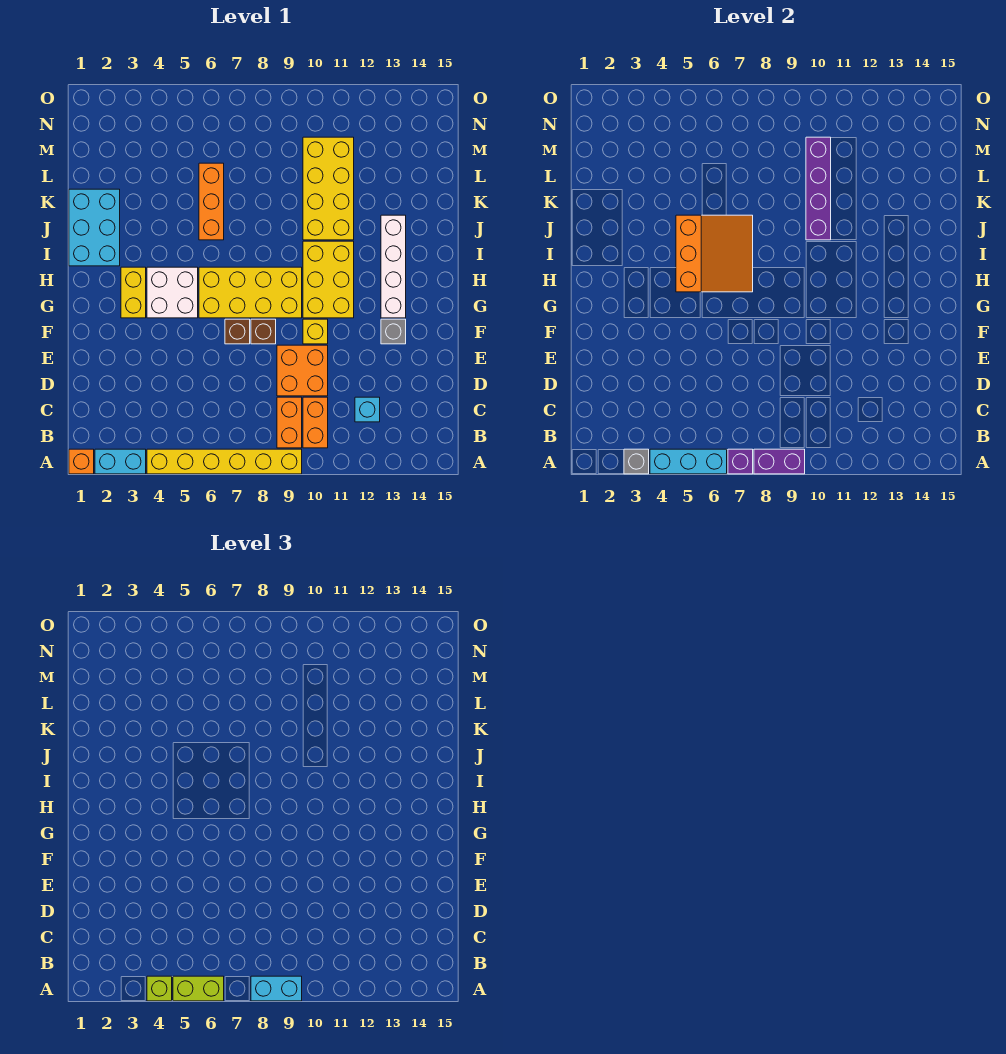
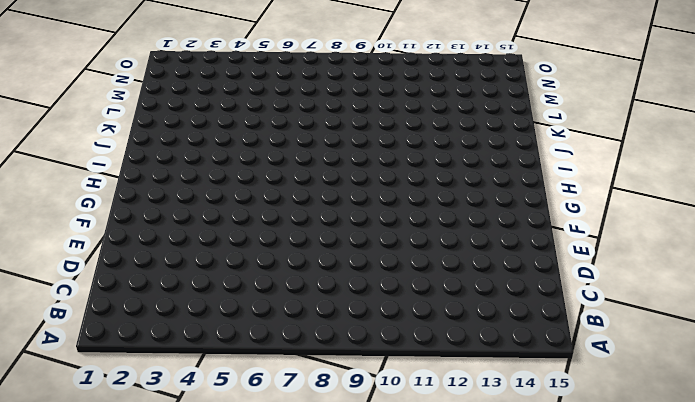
none -> orange 1x1 brick [69,449,94,474]
none -> cyan 1x2 brick [95,449,146,474]
none -> yellow 1x6 brick [147,449,302,474]

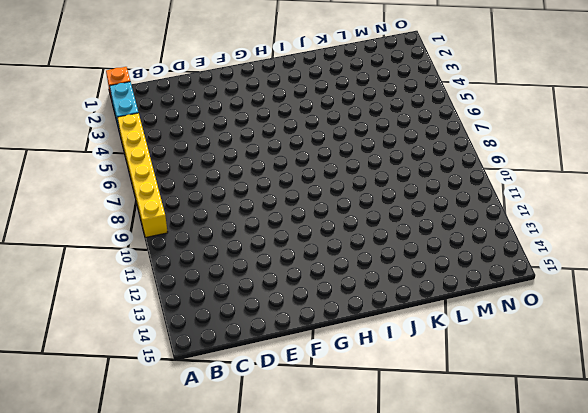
none -> orange 1x2 brick [277,397,302,448]
none -> orange 1x2 brick [303,397,328,448]
none -> cyan 1x1 brick [355,397,380,422]

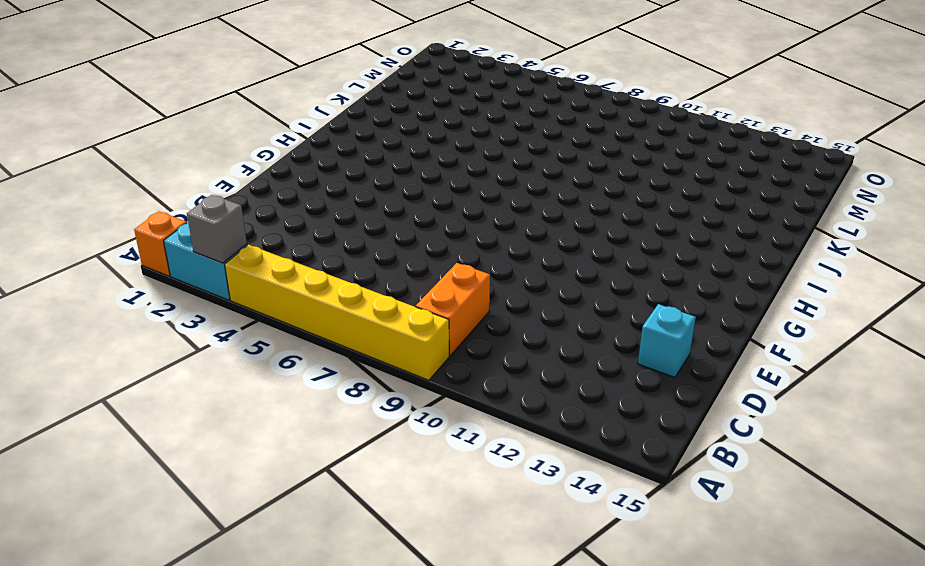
cyan 1x1 brick [638,304,696,377] -> cyan 1x1 brick moved to [355,397,380,422]
none -> orange 1x2 brick [303,397,328,448]
none -> orange 2x2 brick [277,345,328,396]
none -> brown 1x1 brick [225,319,250,344]

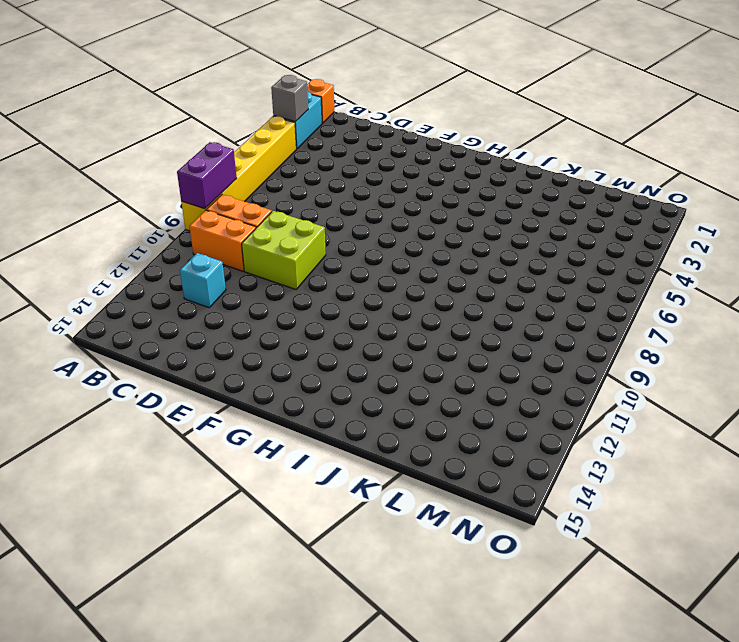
lime 2x2 brick [242,211,326,289] -> orange 2x2 brick [277,345,328,396]
none -> brown 1x1 brick [225,319,250,344]
none -> brown 1x1 brick [251,319,276,344]
none -> yellow 1x1 brick [303,319,328,344]

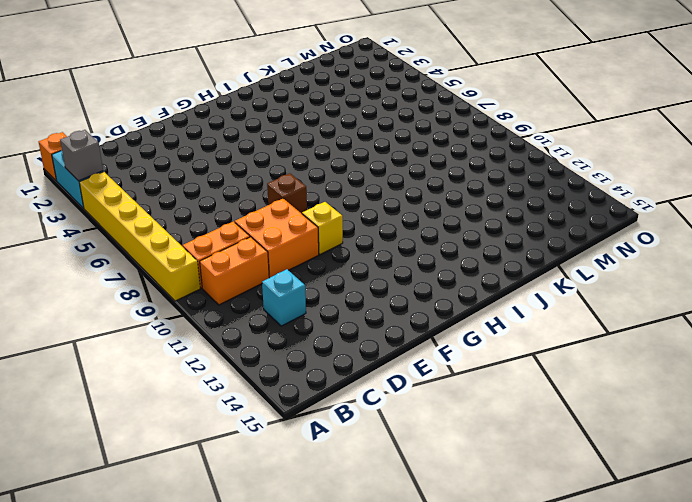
none -> brown 1x1 brick [225,319,250,344]
none -> grey 1x1 brick [381,319,406,344]
none -> yellow 1x2 brick [121,267,146,318]

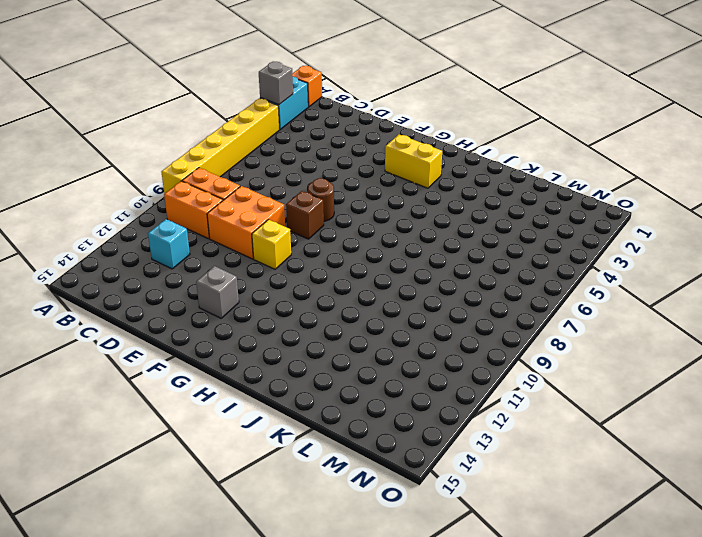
brown 1x1 round brick [308,178,334,221] -> brown 1x1 brick [225,319,250,344]
none -> white 2x2 brick [147,267,198,318]
none -> yellow 2x4 brick [199,267,302,318]
none -> yellow 2x3 brick [303,241,354,318]

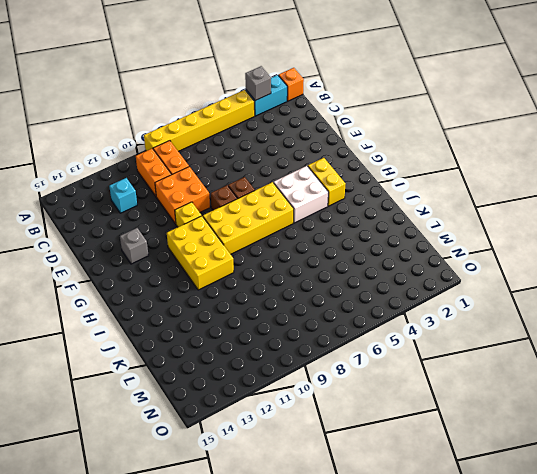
none -> white 1x4 brick [381,215,406,318]
none -> cyan 2x3 brick [69,189,120,266]
none -> orange 1x3 brick [199,163,224,240]

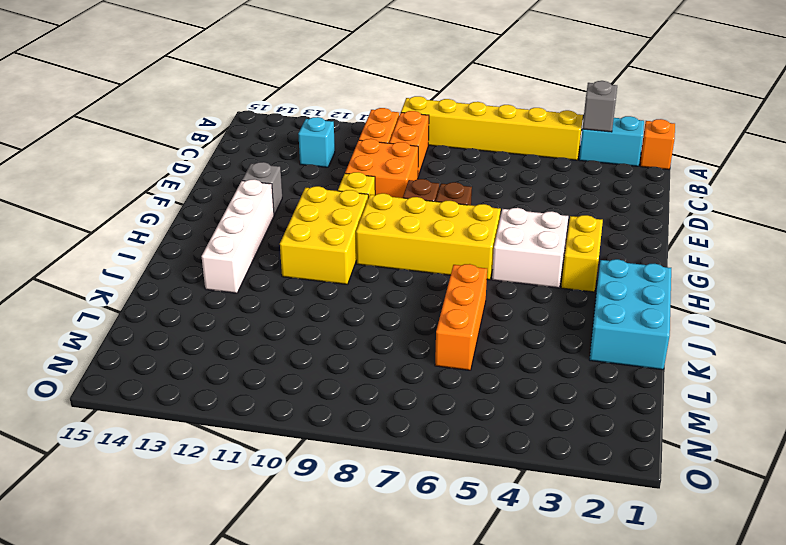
none -> yellow 2x4 brick [303,137,354,240]
none -> cyan 1x3 brick [650,449,727,474]
none -> purple 1x1 brick [728,449,753,474]

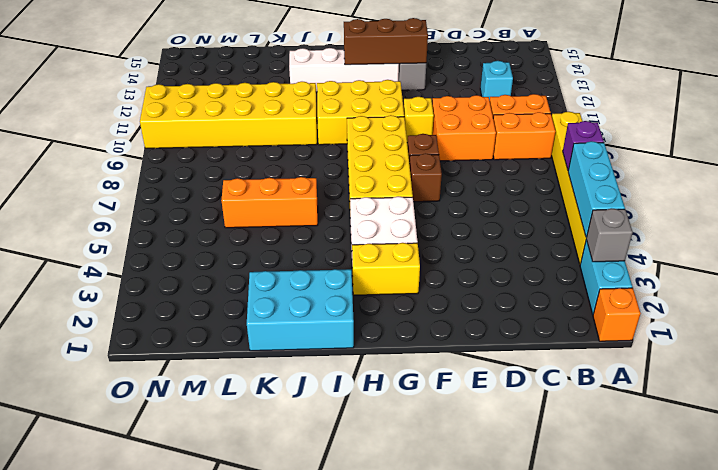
brown 1x3 brick [344,18,428,65] -> none
yellow 2x6 brick [140,82,317,148] -> yellow 2x4 brick [303,137,354,240]
none -> purple 1x2 brick [754,449,805,474]
none -> orange 3x3 slope [676,215,753,292]
none -> purple 1x4 brick [806,137,831,240]

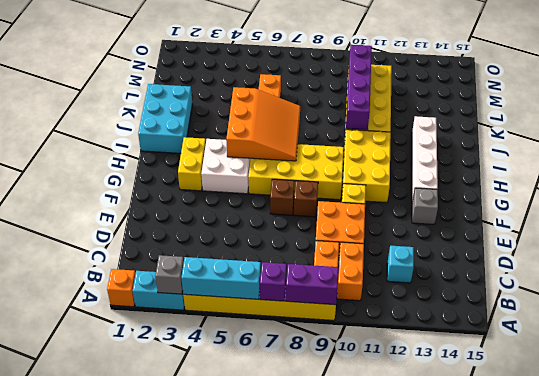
none -> lime 1x1 brick [147,976,172,1001]
none -> lime 1x2 brick [173,976,224,1001]
none -> cyan 1x2 brick [251,976,302,1001]

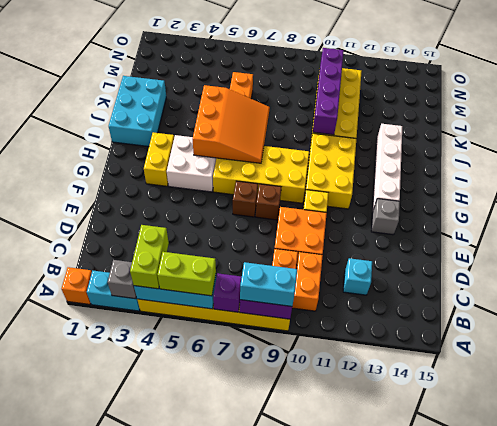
lime 1x2 brick [130,225,169,289] -> lime 1x1 brick [147,976,172,1001]

